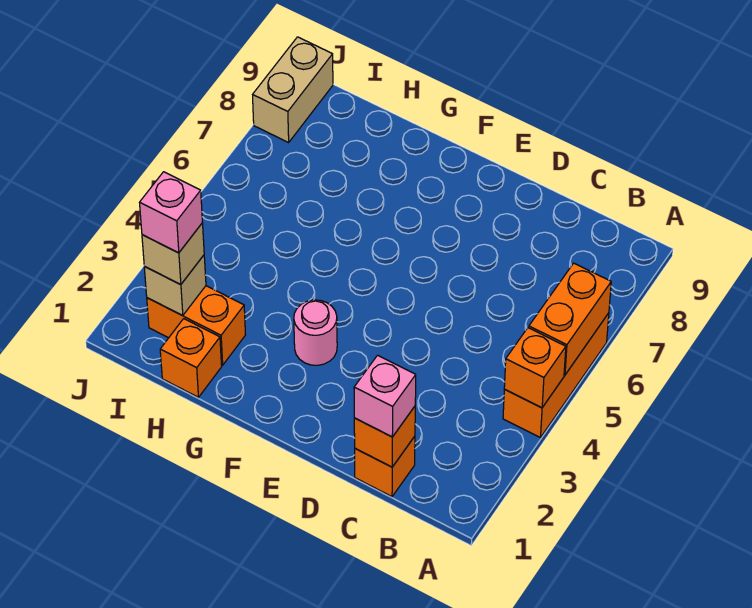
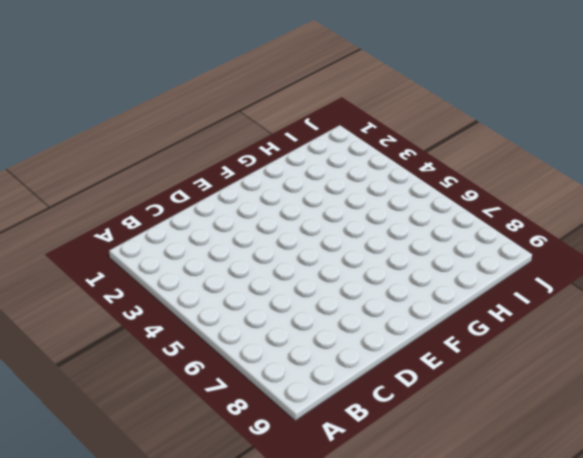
none -> orange 1x3 brick [503,313,609,438]
none -> orange 1x1 brick [355,436,415,497]
none -> pink 1x1 round brick [294,300,337,365]

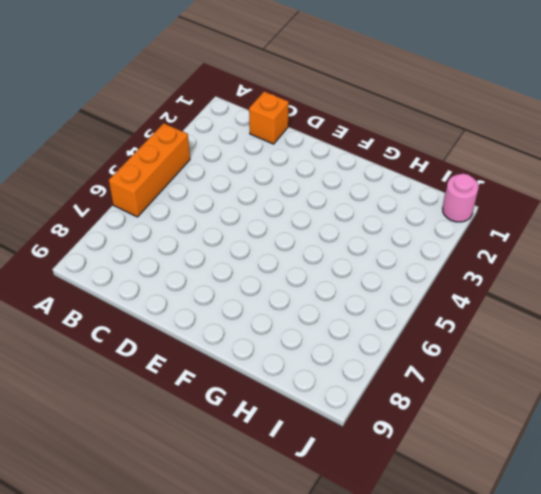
pink 1x1 round brick [442,174,479,222] -> pink 1x1 round brick moved to [294,300,337,365]
none -> orange 1x1 brick [160,319,222,397]
none -> orange 1x2 brick [147,286,246,365]
none -> tan 1x2 brick [253,37,333,142]

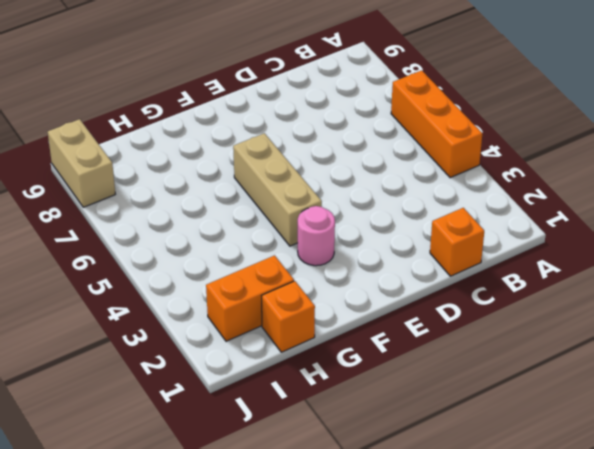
tan 1x3 brick [233,133,322,246] -> none
none -> orange 1x1 brick [504,328,566,408]
none -> orange 1x2 brick [529,263,611,375]
none -> orange 1x1 brick [354,407,415,467]

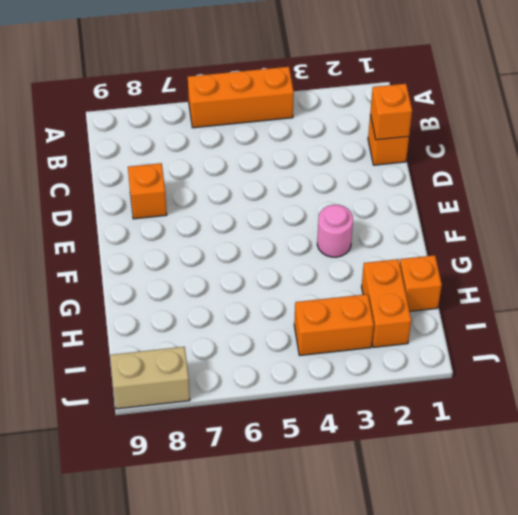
orange 1x1 brick [128,163,167,219] -> orange 1x1 brick moved to [504,328,566,408]
orange 1x2 brick [294,294,374,355] -> orange 1x2 brick moved to [529,263,611,375]
none -> tan 1x1 brick [144,255,206,316]
none -> pink 1x1 brick [354,355,416,437]
none -> tan 1x1 brick [142,223,204,285]

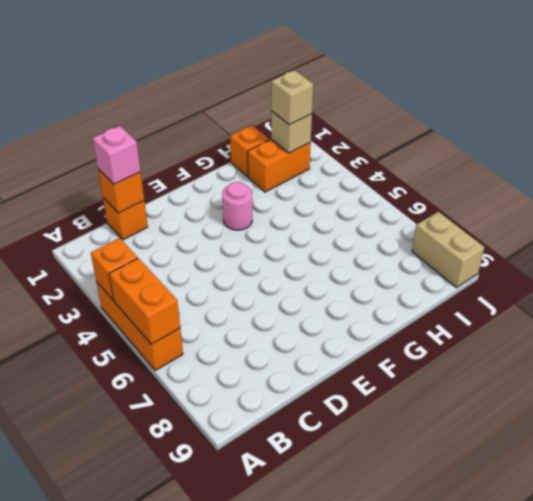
none -> pink 1x1 brick [140,172,202,253]

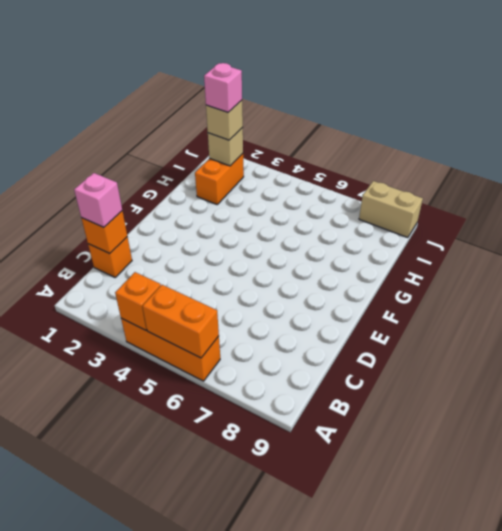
none -> pink 1x1 round brick [294,300,337,365]
none -> orange 1x1 brick [160,319,222,397]

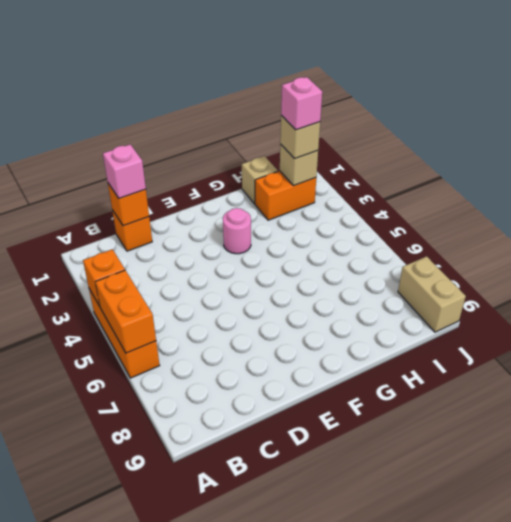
tan 1x1 brick [242,156,278,204] -> orange 1x1 brick [160,319,222,397]

